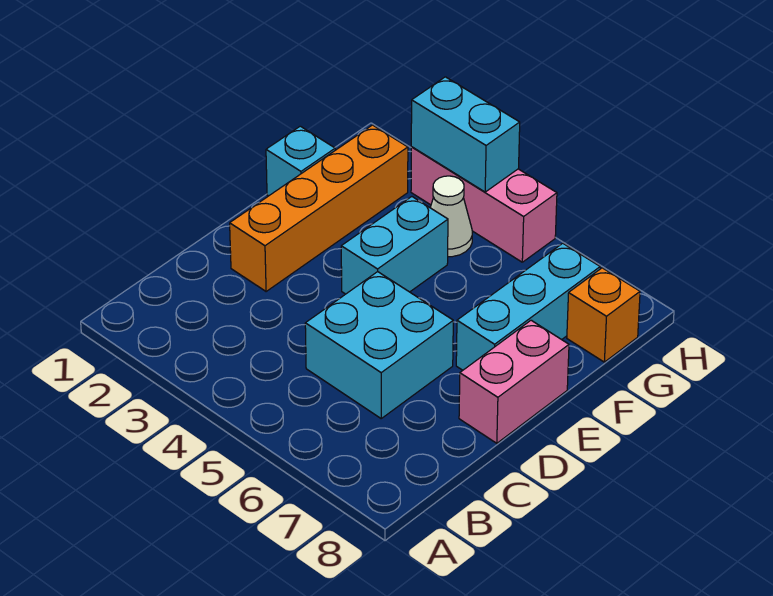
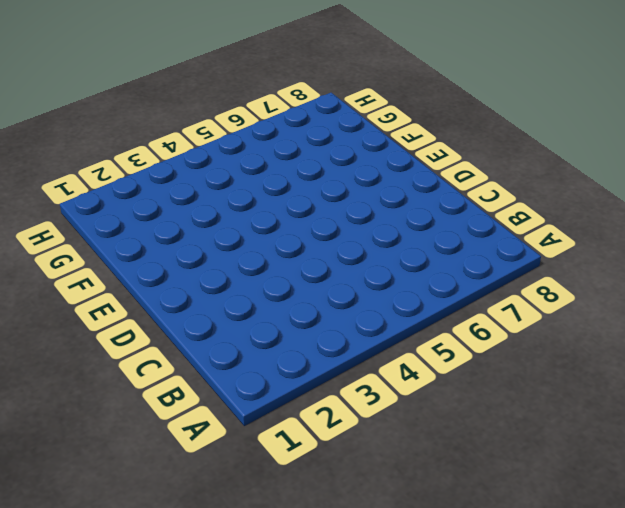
none -> cyan 2x2 brick [305,272,453,418]
none -> orange 1x4 brick [230,125,408,292]

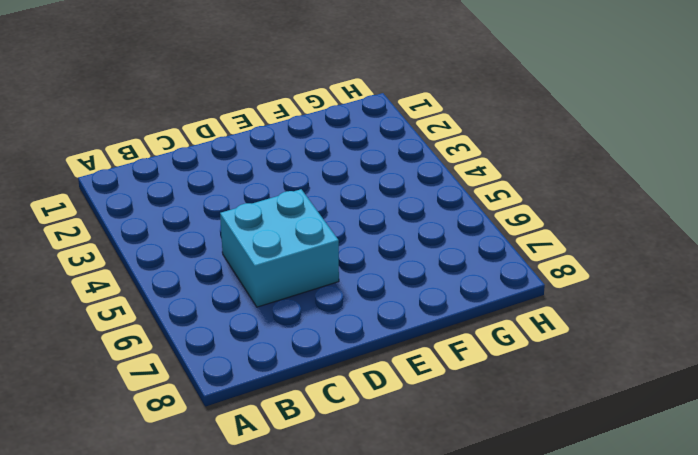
none -> orange 1x4 brick [230,125,408,292]
none -> pink 1x2 brick [459,320,569,443]

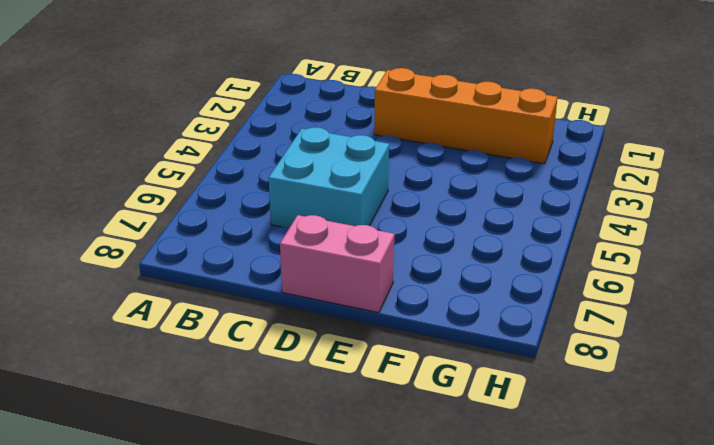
none -> cyan 1x2 brick [341,197,448,294]
none -> cyan 1x3 brick [456,243,600,370]

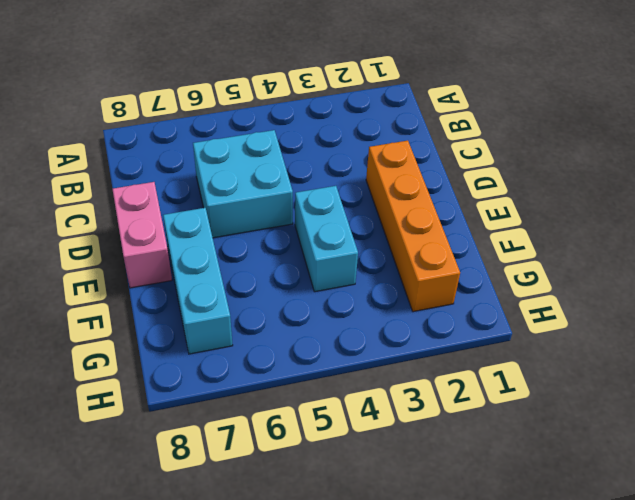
none -> cyan 1x1 brick [266,126,335,196]
none -> white 1x1 cone [430,176,472,257]

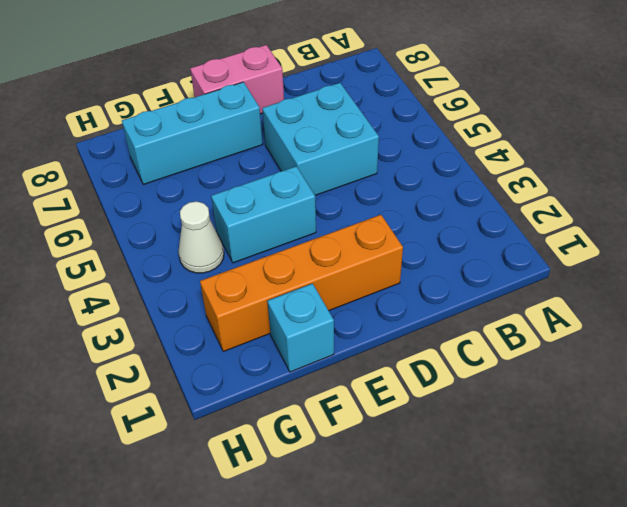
none -> orange 1x1 brick [567,268,640,362]
none -> pink 1x3 brick [411,147,557,262]

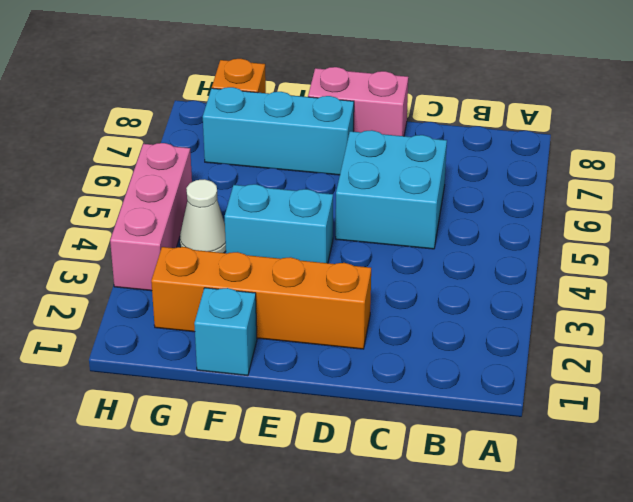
none -> cyan 1x2 brick [411,77,520,192]

